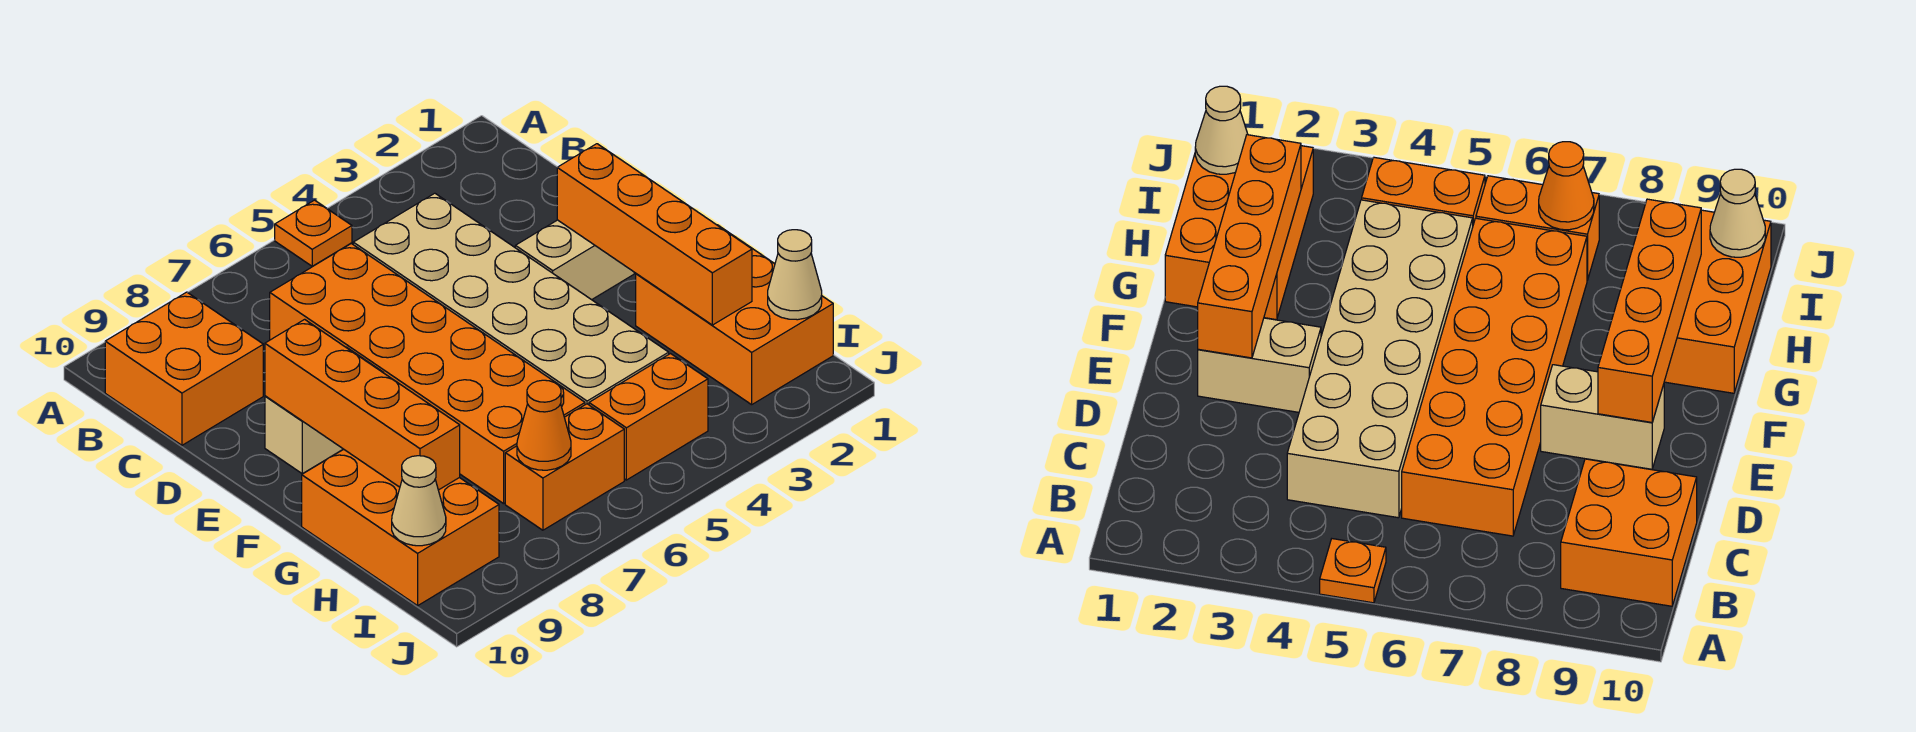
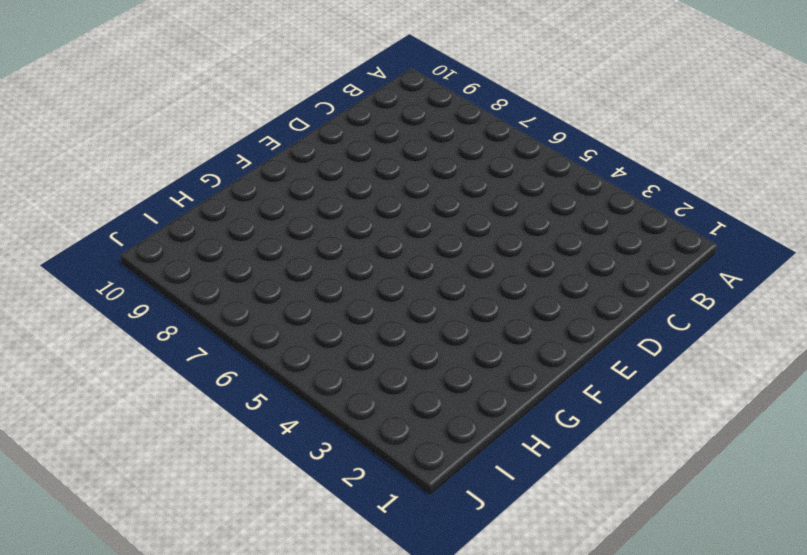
none -> orange 1x1 plate [275,200,352,266]
none -> orange 2x2 brick [105,292,263,445]
none -> tan 2x6 brick [353,193,669,405]

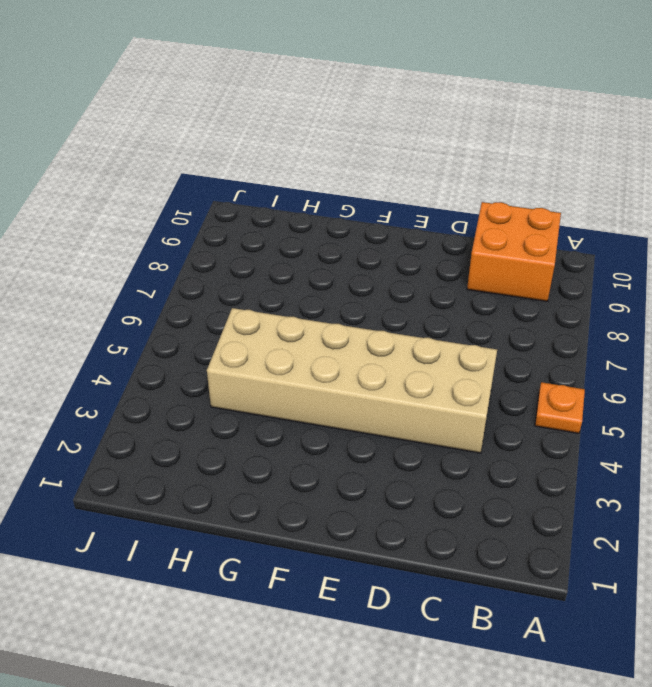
none -> orange 2x6 brick [270,244,585,504]
none -> tan 1x2 brick [515,220,634,300]
none -> tan 1x2 brick [265,347,382,474]

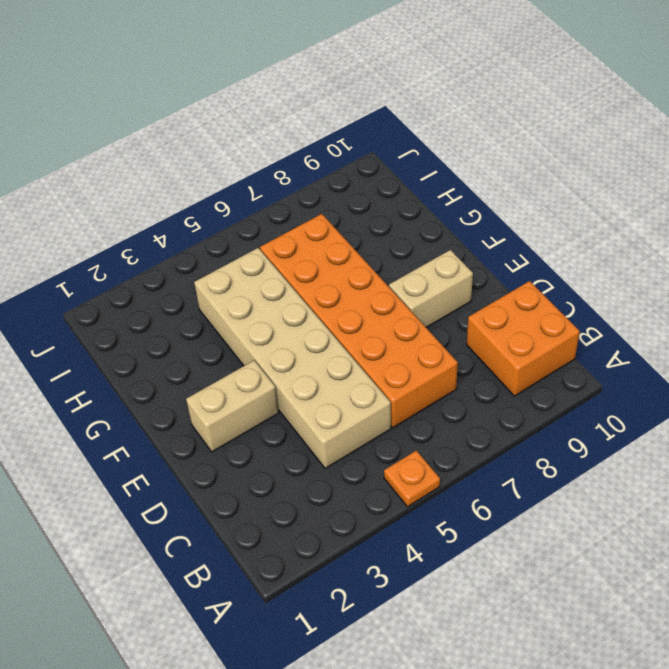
none -> orange 2x3 brick [636,225,833,405]
none -> orange 2x3 brick [302,449,499,606]
none -> orange 1x2 brick [589,354,708,480]

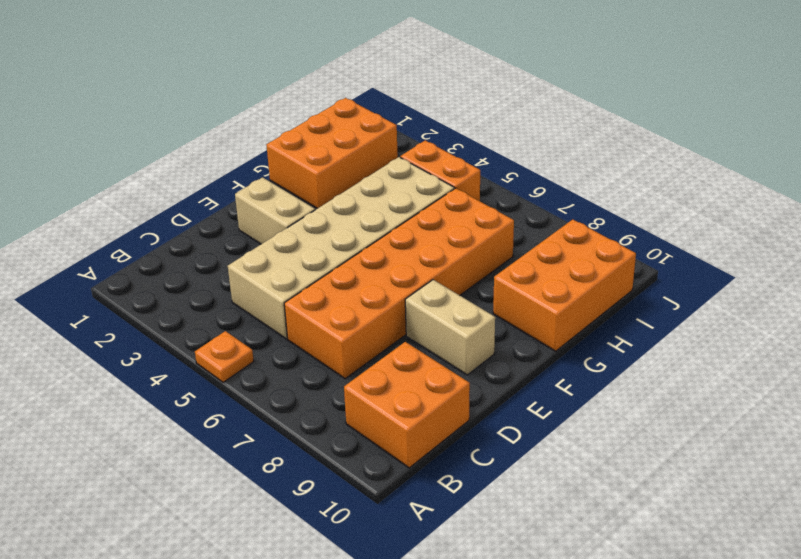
none -> orange 1x2 brick [505,404,624,530]
none -> orange 1x4 brick [557,144,752,325]
none -> orange 1x4 brick [265,319,460,490]

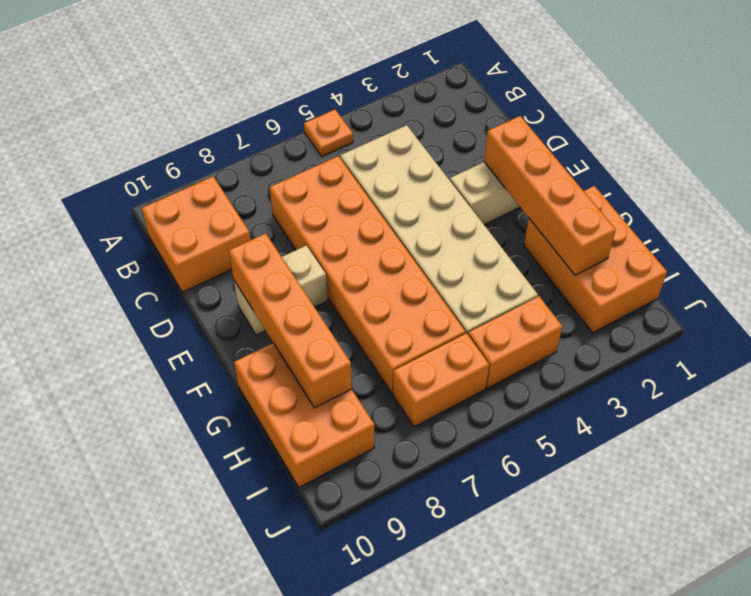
none -> tan 1x1 cone [768,230,822,320]
none -> orange 1x1 cone [517,380,571,470]
none -> tan 1x1 cone [392,456,446,546]

